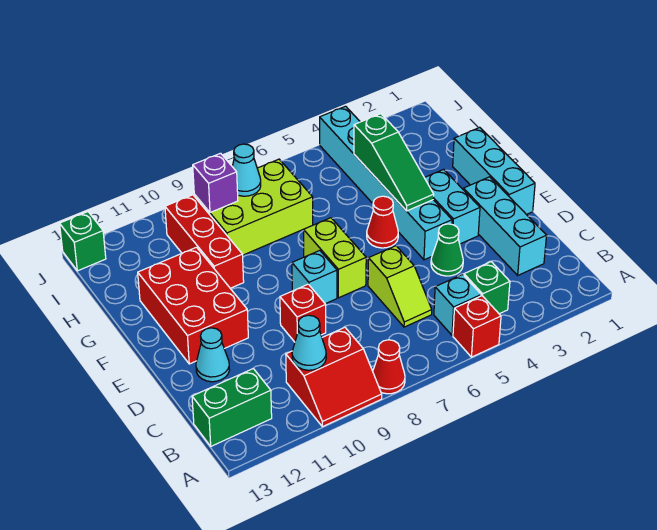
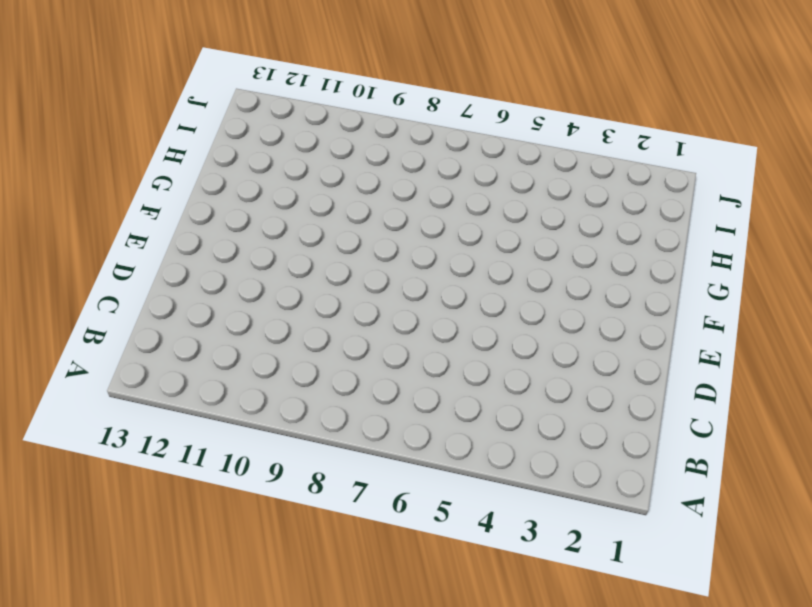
none -> red 1x1 brick [453,296,501,357]
none -> red 1x1 cone [373,340,405,394]
none -> red 2x2 slope [286,327,382,427]

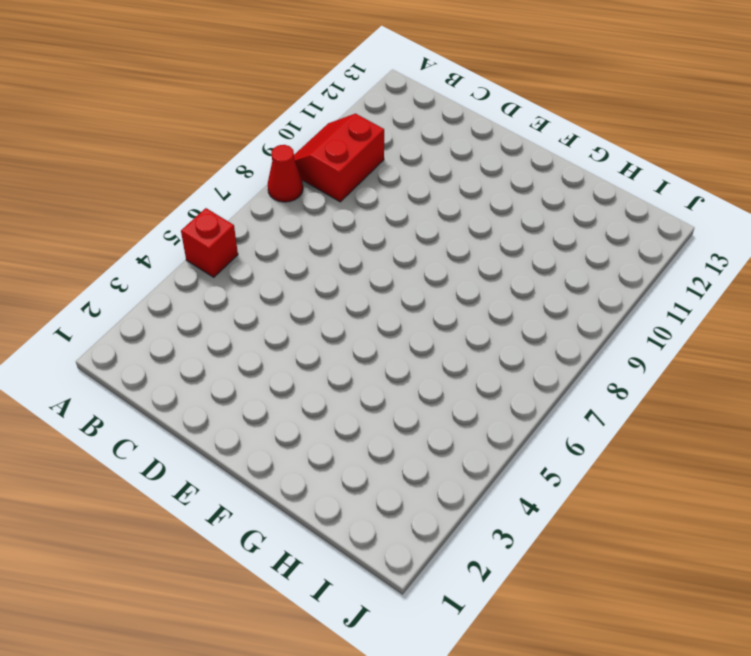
none -> green 1x1 brick [464,262,510,314]
none -> cyan 1x1 brick [434,275,481,335]
none -> green 1x2 brick [192,369,272,446]

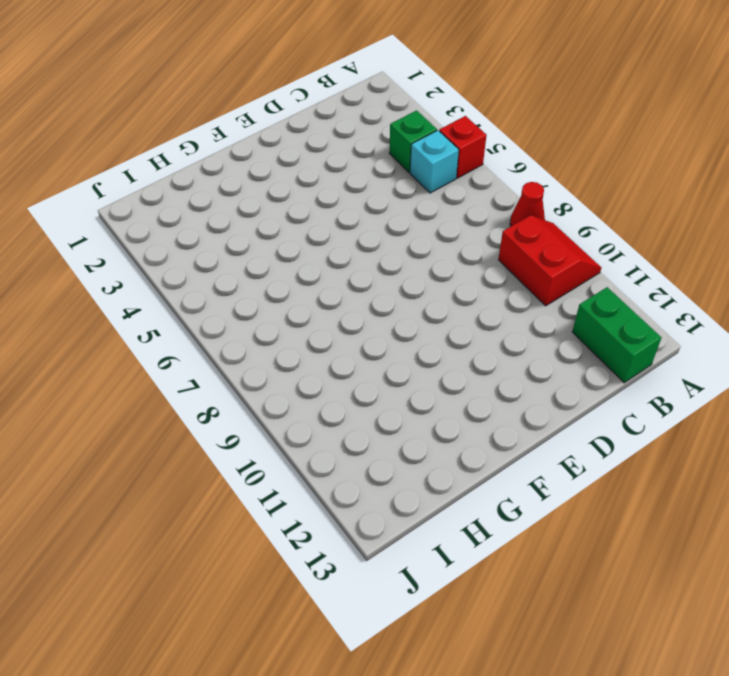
none -> cyan 1x3 brick [463,177,547,275]
none -> lime 1x2 slope [368,246,432,327]
none -> green 1x1 cone [431,224,463,276]

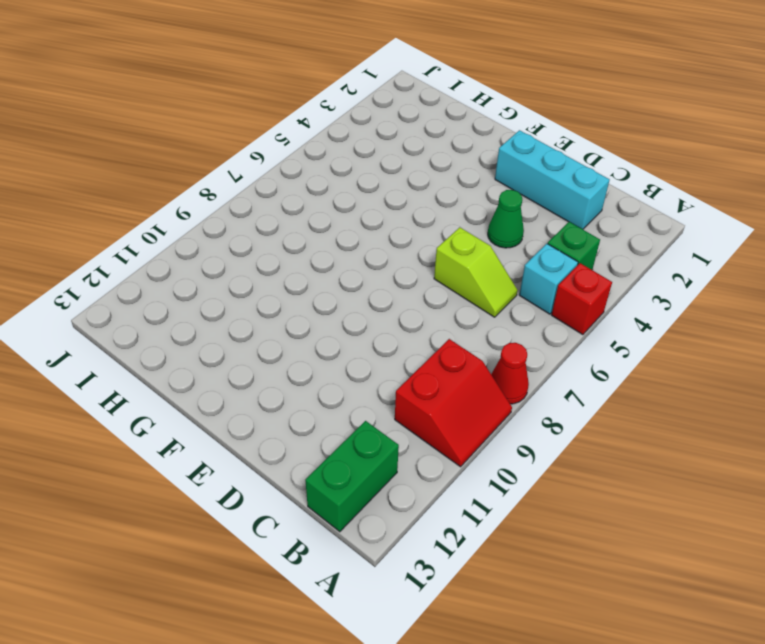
none -> red 1x1 brick [280,284,326,342]
none -> cyan 1x1 cone [196,328,229,382]
none -> cyan 1x3 brick [453,127,535,215]

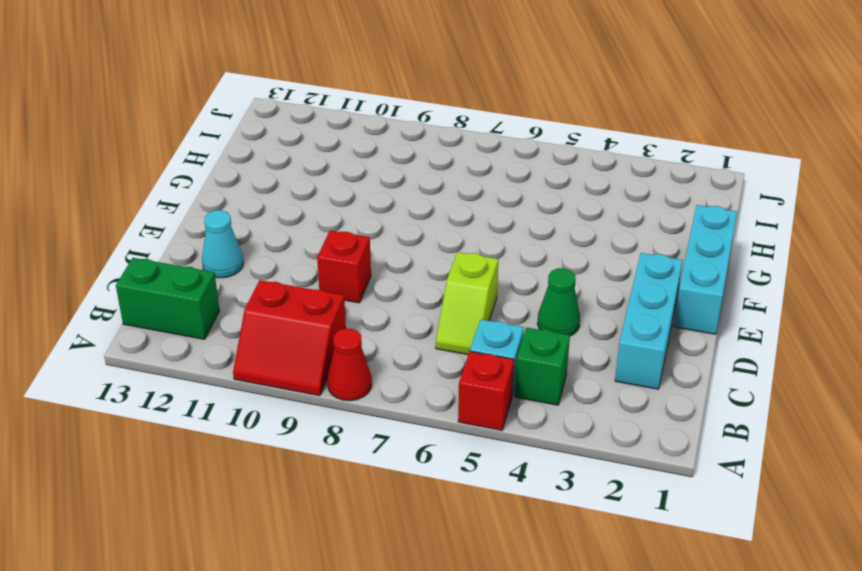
none -> cyan 1x2 brick [425,169,480,244]
none -> cyan 1x6 brick [320,106,452,260]
none -> lime 1x2 brick [304,218,366,298]

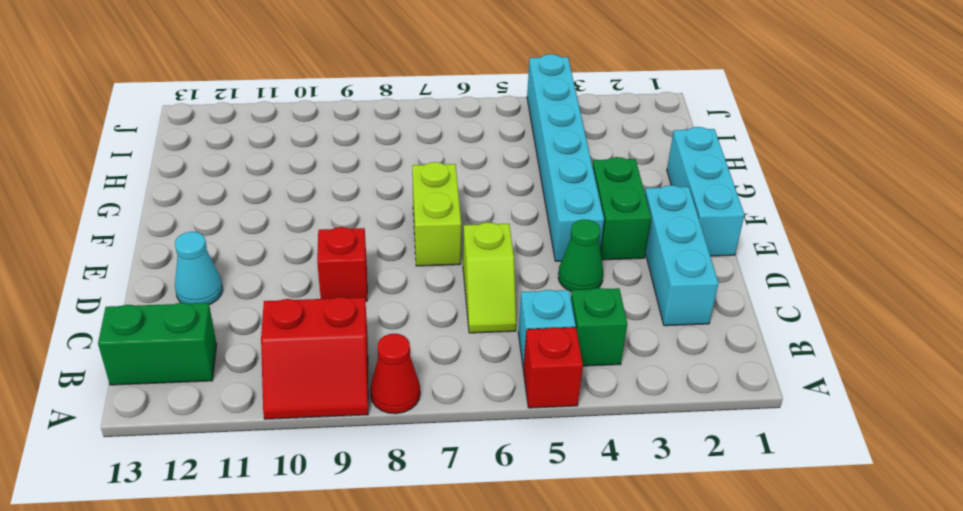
green 1x2 brick [592,157,651,260] -> cyan 1x2 brick [425,169,480,244]
none -> cyan 1x1 brick [292,251,337,304]
none -> red 2x3 brick [138,247,248,364]
none -> red 1x1 cone [367,196,398,248]

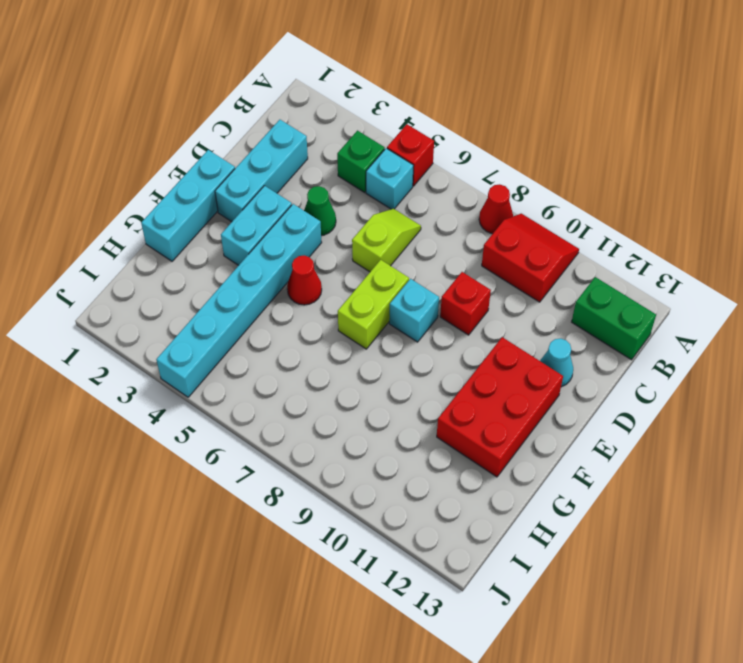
none -> red 1x3 brick [165,195,244,288]
none -> lime 2x3 brick [194,159,313,255]
none -> green 1x1 brick [60,212,106,271]

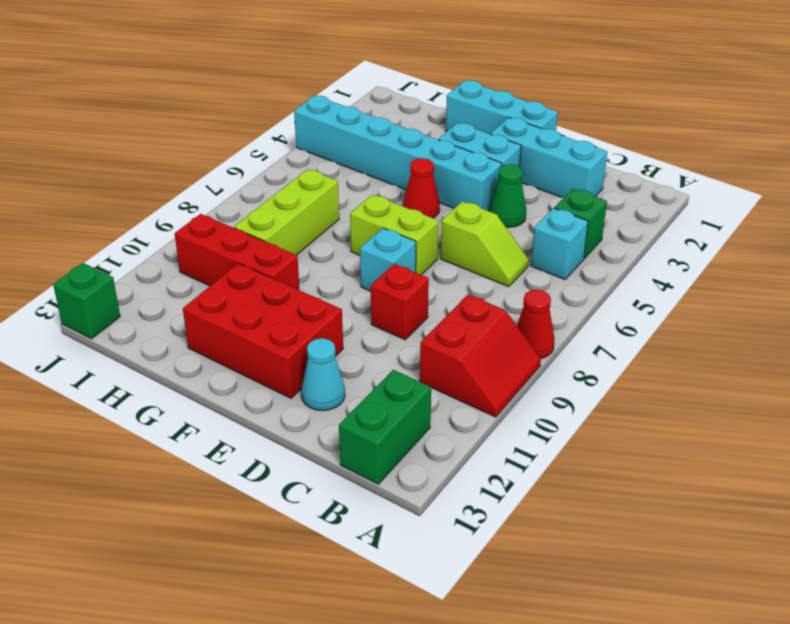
lime 1x3 brick [234,169,339,255] -> lime 2x3 brick [194,159,313,255]
none -> red 1x1 brick [453,296,501,357]
none -> cyan 1x1 cone [292,315,326,370]
none -> green 1x3 slope [354,114,434,211]

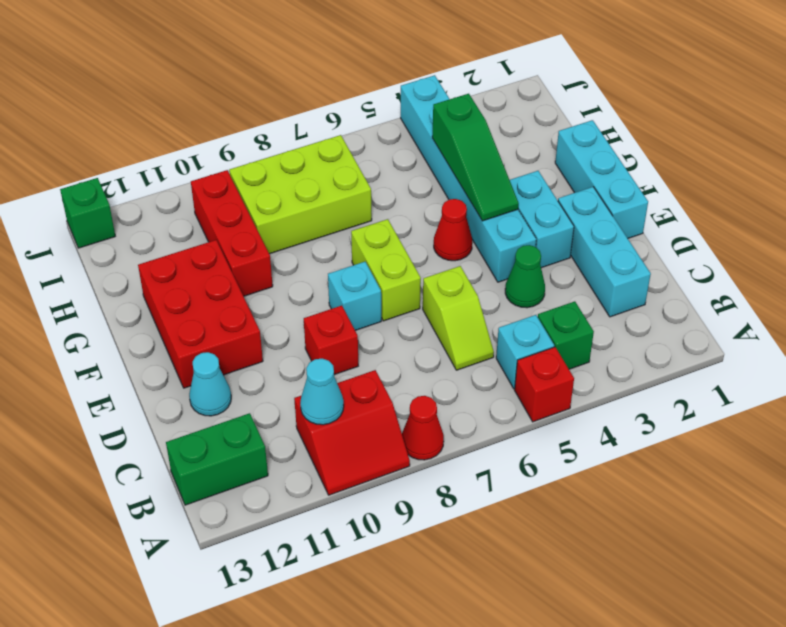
none -> cyan 1x1 cone [232,144,261,196]
none -> purple 1x1 brick [193,153,238,212]

